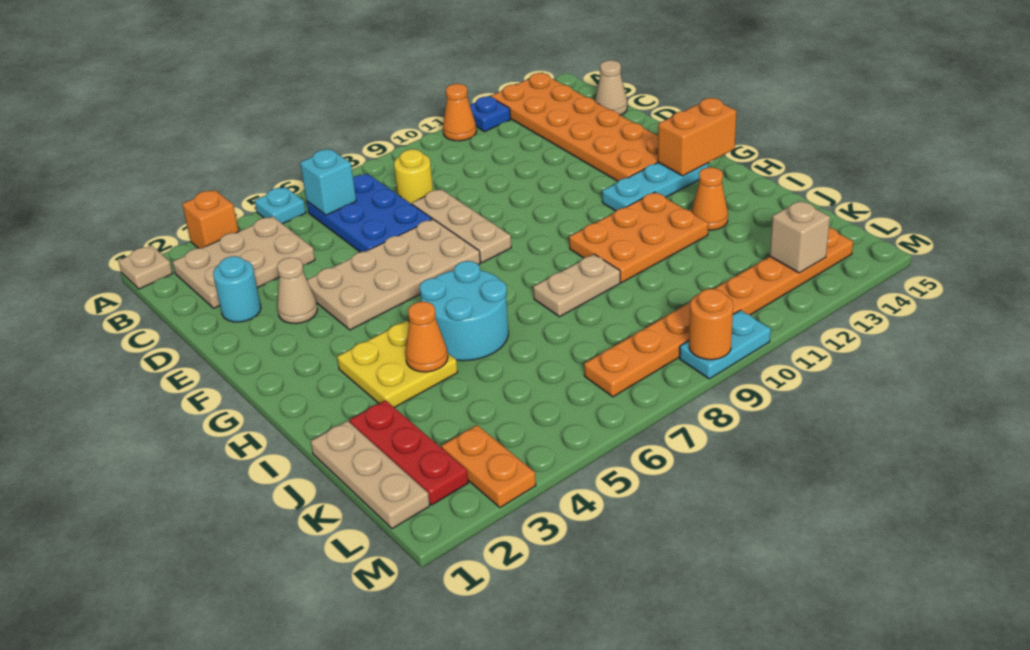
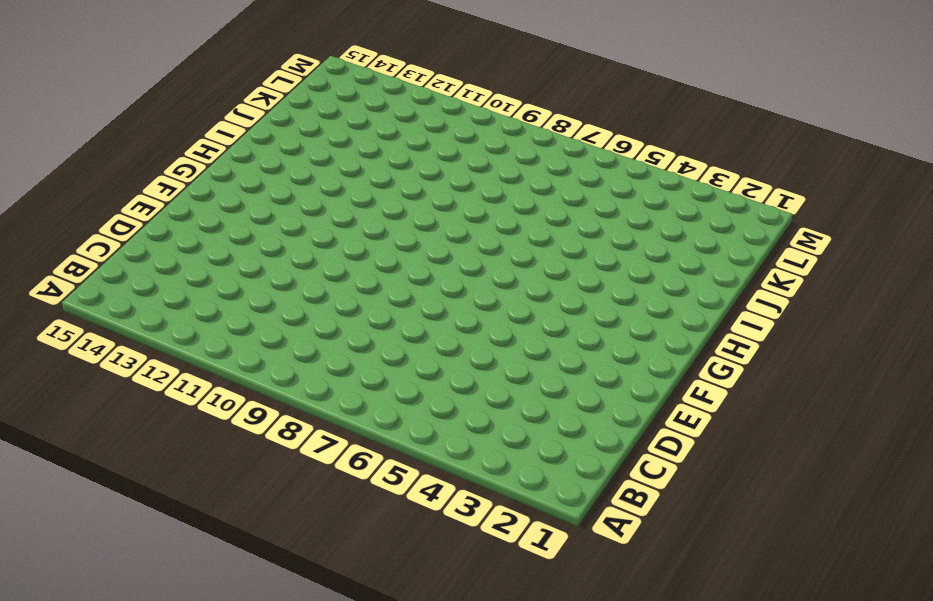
none -> tan 1x1 plate [118,246,173,289]
none -> orange 1x1 brick [182,190,239,248]
none -> cyan 1x1 plate [255,187,306,224]
none -> orange 1x1 cone [443,84,477,141]

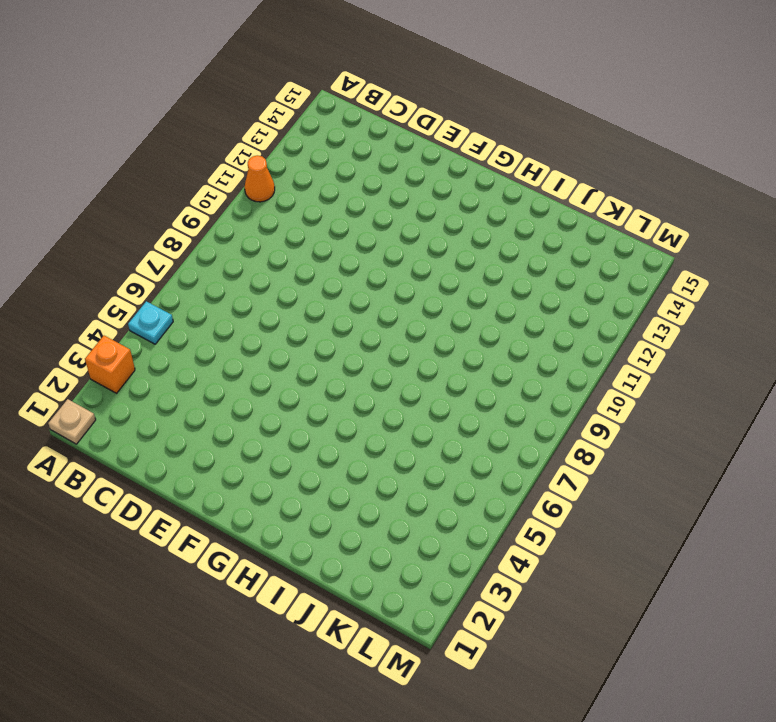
none -> blue 1x1 plate [470,97,510,132]
none -> orange 2x6 plate [491,73,658,181]
none -> tan 2x3 plate [172,216,315,308]
none -> blue 2x3 plate [307,174,432,252]

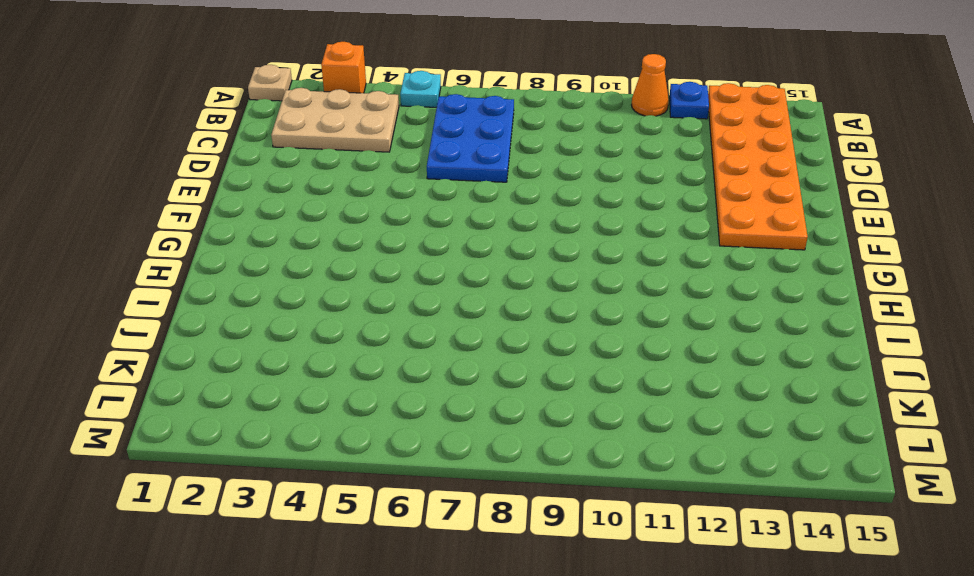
none -> yellow 1x1 round brick [394,149,433,204]
none -> tan 1x1 cone [595,60,627,115]
none -> cyan 1x1 round brick [213,256,261,322]
none -> tan 1x3 plate [412,189,511,263]

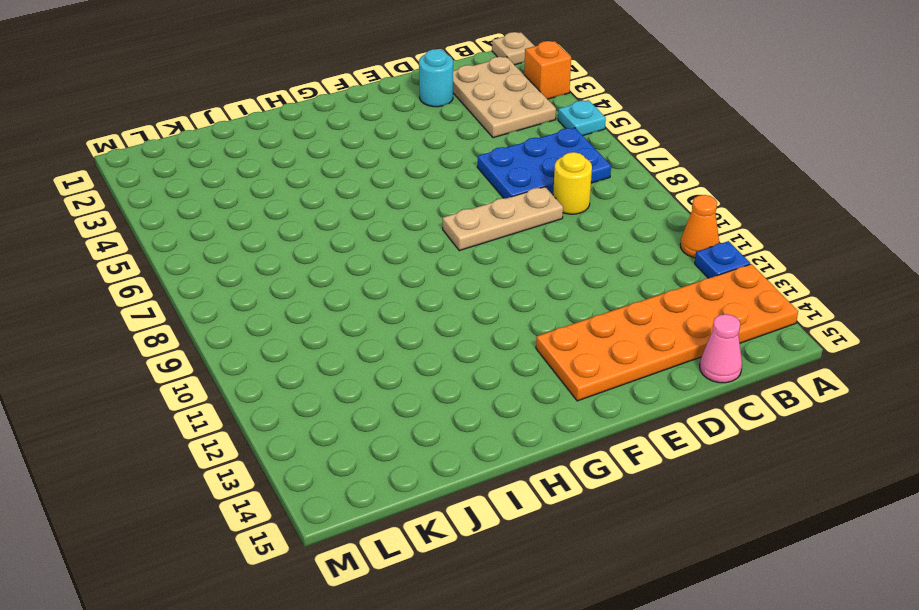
pink 1x1 cone [700,314,742,383] -> tan 1x1 cone [595,60,627,115]
none -> tan 1x1 cone [277,258,318,324]
none -> tan 2x4 plate [307,219,480,330]
none -> cyan 1x3 plate [602,163,708,211]
none -> yellow 2x2 plate [337,321,458,408]

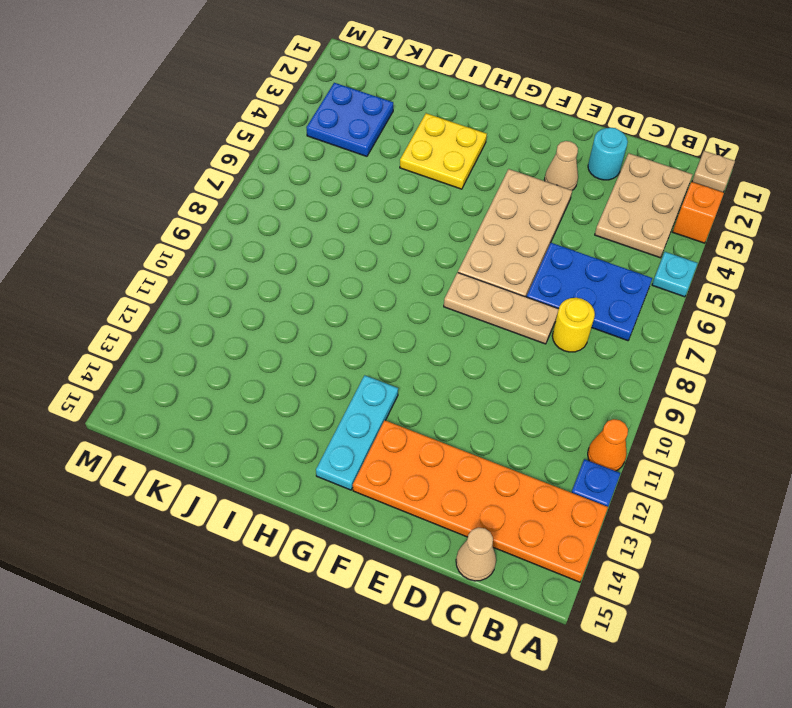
blue 2x2 plate [306,83,393,156] -> orange 1x2 plate [441,425,536,508]
none -> cyan 2x2 round brick [420,261,508,361]
none -> orange 2x3 plate [569,192,708,282]
none -> tan 1x2 plate [533,254,620,317]
none -> orange 1x1 cone [691,168,728,230]

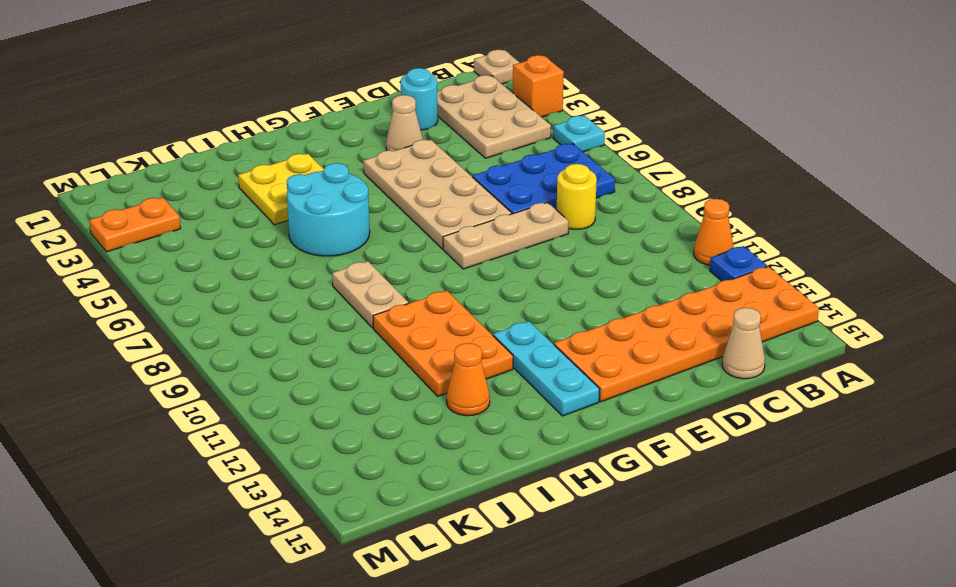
none -> tan 1x3 plate [311,421,430,529]
none -> red 1x3 plate [350,400,468,505]
none -> orange 1x8 plate [584,228,853,397]
none -> cyan 1x2 plate [680,310,771,379]

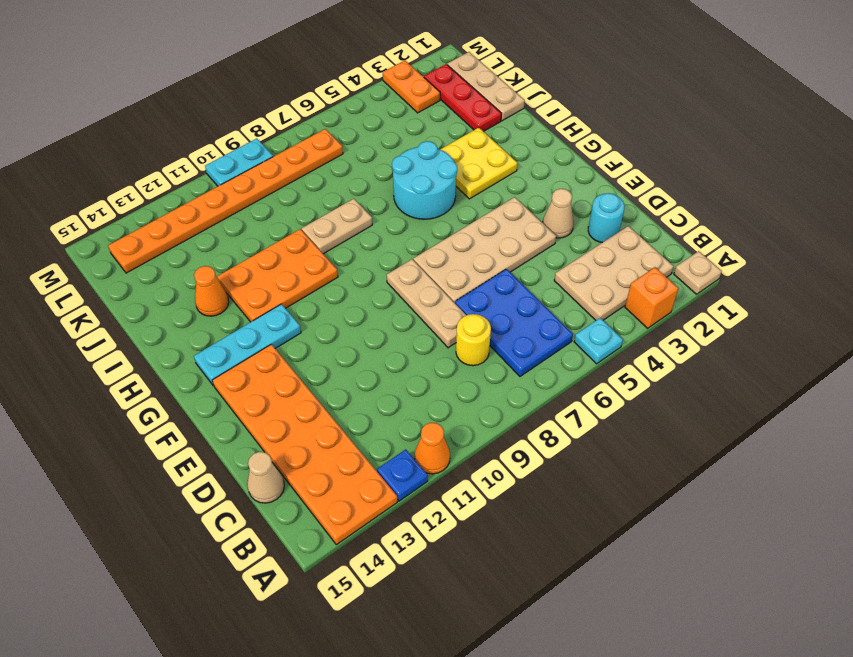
none -> cyan 1x1 brick [300,149,356,215]
none -> orange 1x2 brick [658,98,737,176]
none -> orange 1x1 cone [405,302,448,372]
none -> tan 1x1 brick [770,201,830,273]

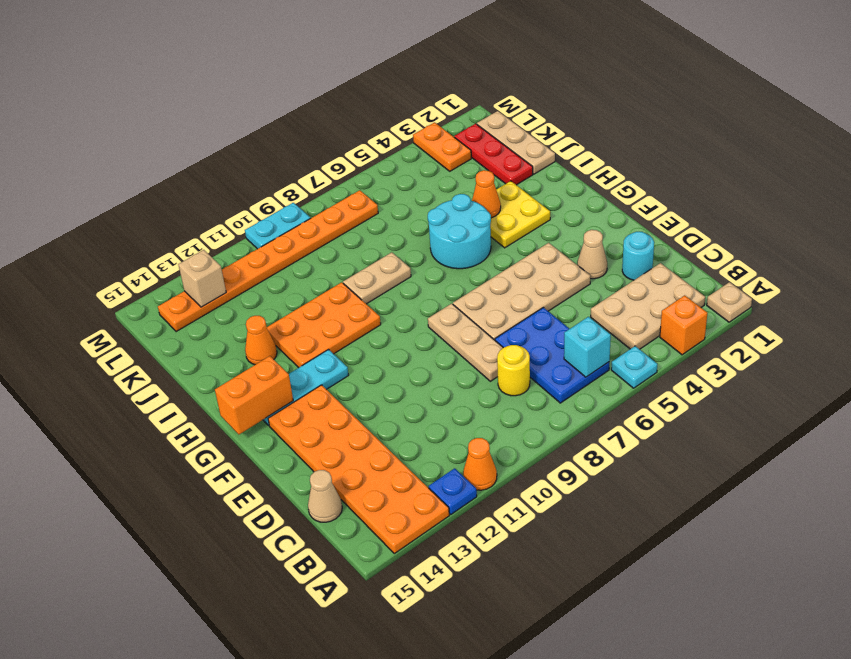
none -> orange 1x1 round brick [689,289,733,360]

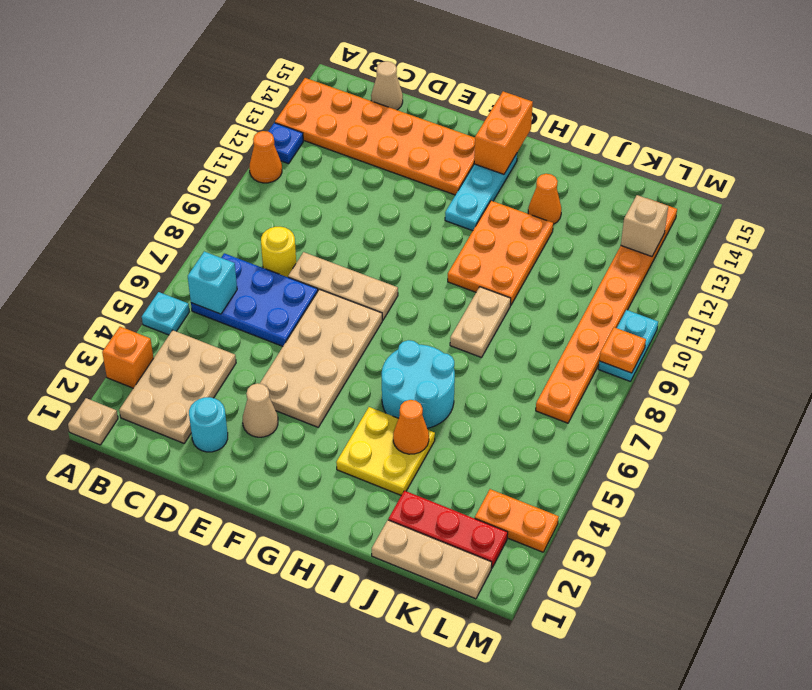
orange 1x1 plate [599,327,646,373] -> orange 1x1 round brick [689,289,733,360]

